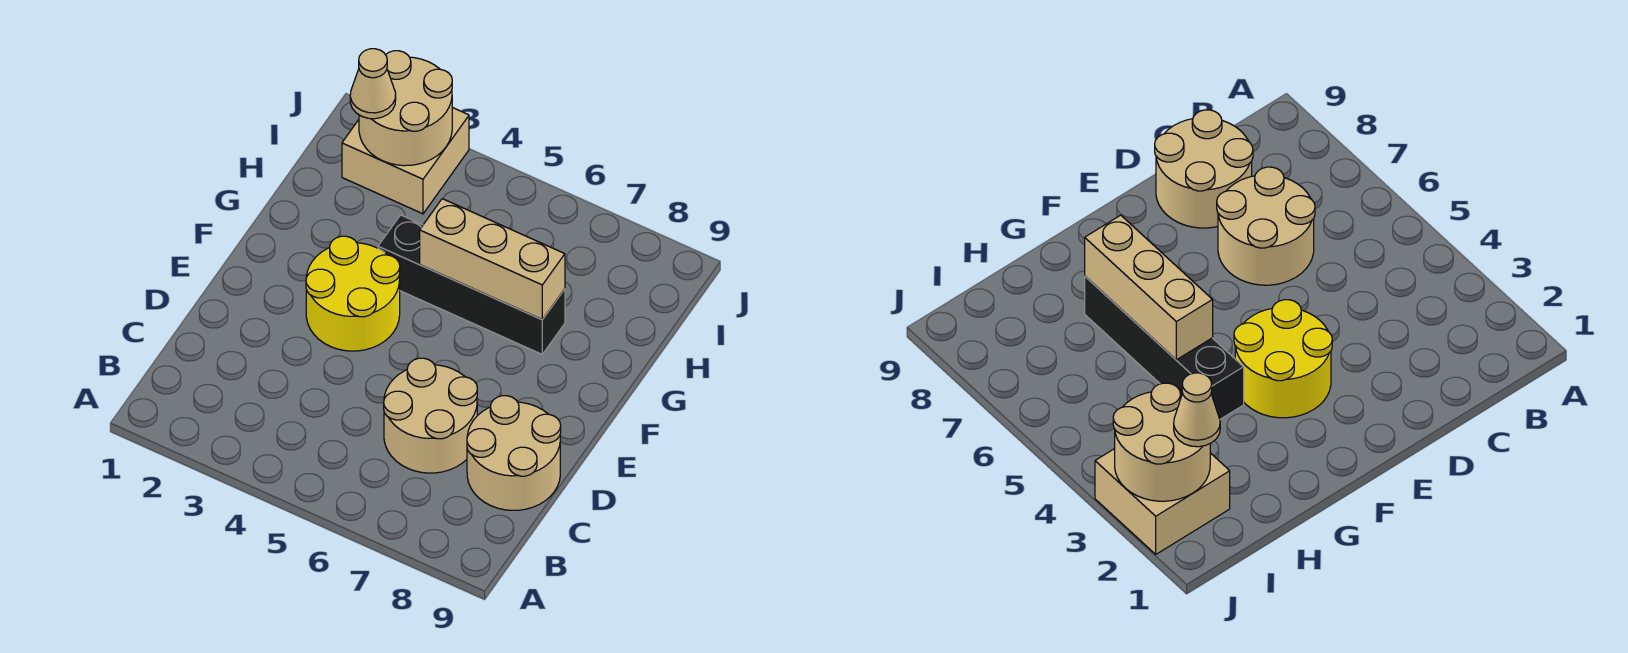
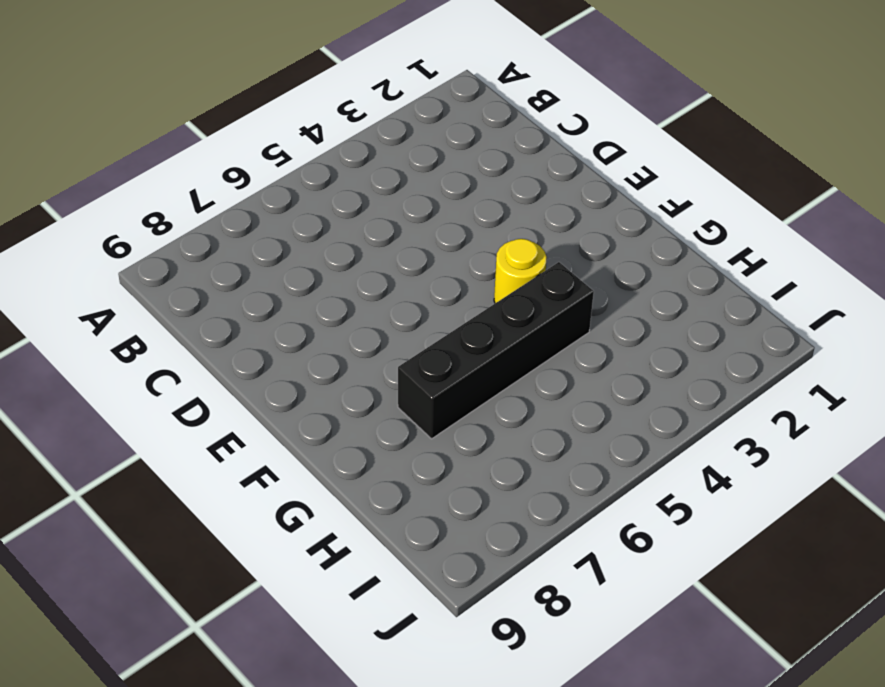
yellow 1x1 round brick [494,239,547,303] -> yellow 2x2 round brick [306,236,400,351]
none -> tan 2x2 round brick [384,358,477,473]
none -> tan 2x2 round brick [467,396,561,510]

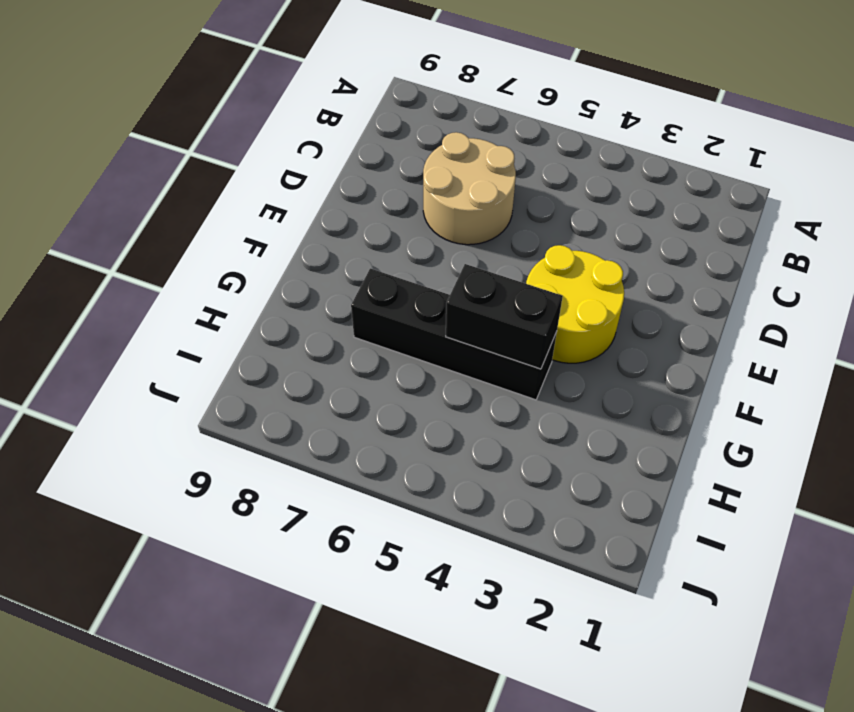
black 1x2 brick [446,264,563,369] -> tan 1x3 brick [420,199,565,319]
none -> tan 2x2 round brick [467,396,561,510]
none -> tan 2x2 brick [342,108,469,214]

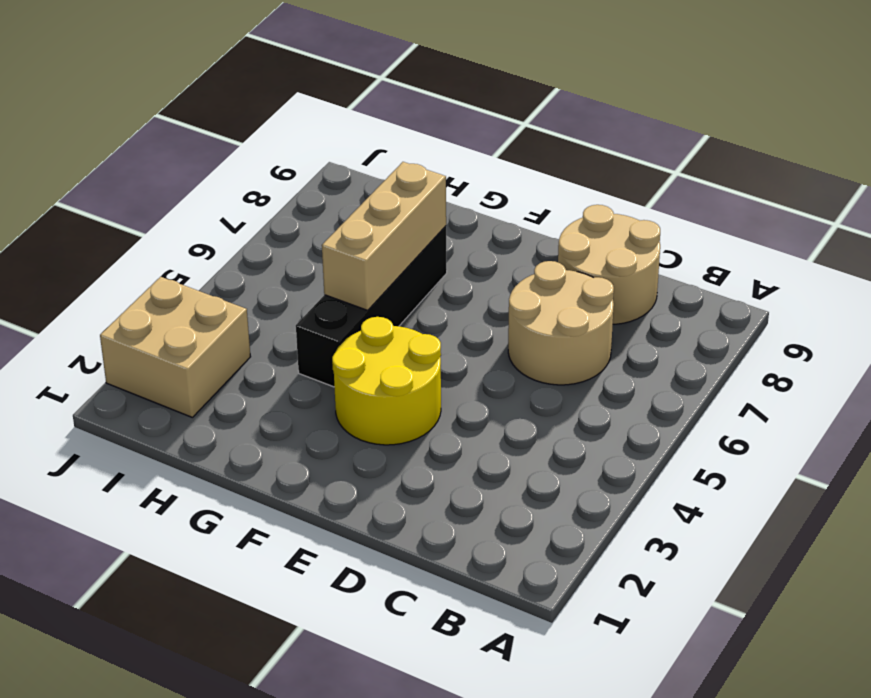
none -> tan 2x2 round brick [359,51,452,166]
none -> tan 1x1 cone [350,49,396,119]

